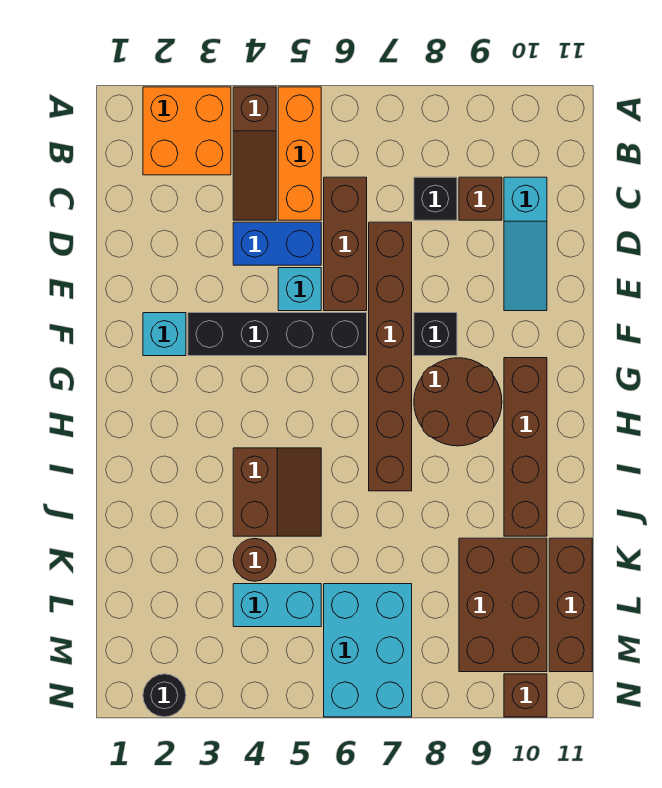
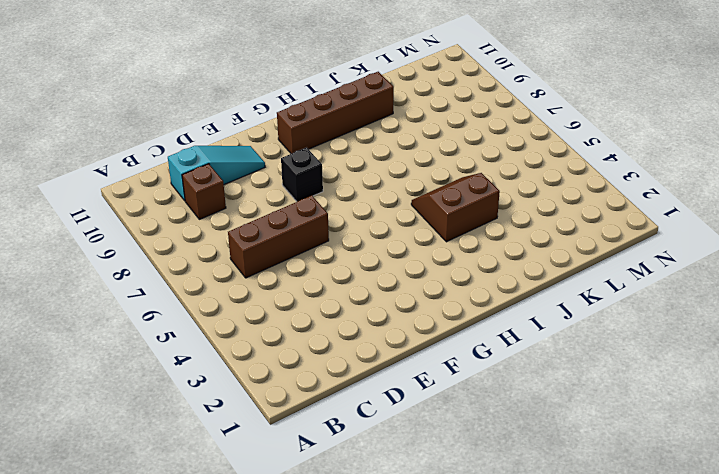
none -> orange 2x2 brick [143,87,231,175]
none -> brown 1x3 slope [233,87,276,220]
none -> orange 1x3 brick [278,87,321,220]

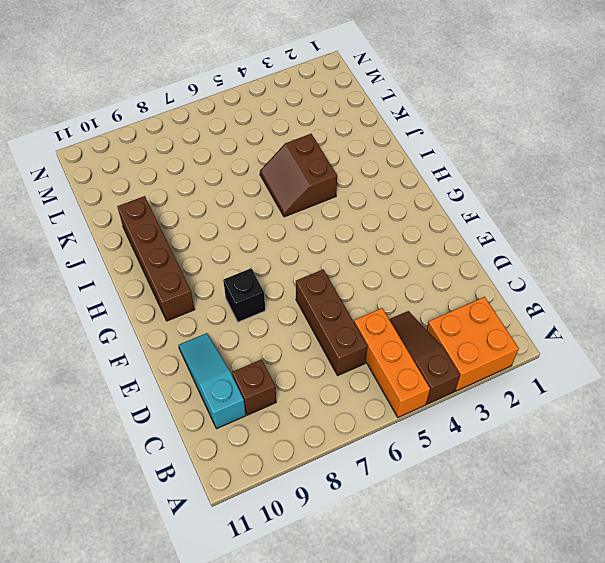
none -> black 1x1 brick [414,177,457,220]
none -> blue 1x2 brick [233,222,321,265]
none -> brown 1x6 brick [369,222,412,491]

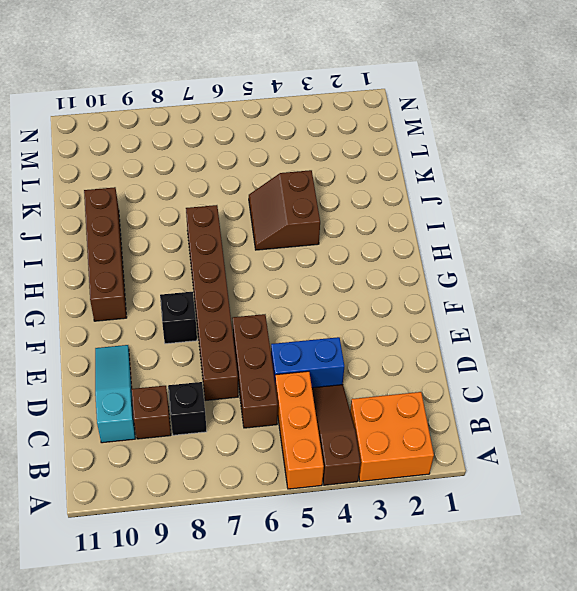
none -> cyan 1x1 brick [278,268,321,311]
none -> cyan 1x1 brick [143,313,186,356]
none -> black 1x4 brick [188,313,367,356]

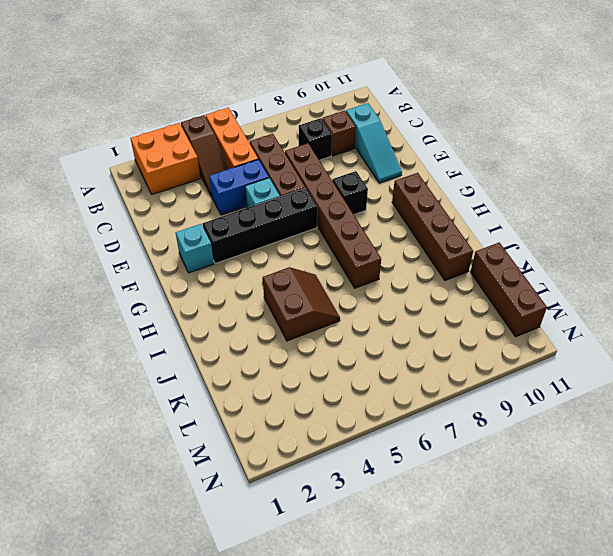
none -> brown 2x2 round brick [414,358,502,446]
none -> brown 1x1 round brick [233,538,276,581]
none -> brown 2x3 brick [459,538,547,672]

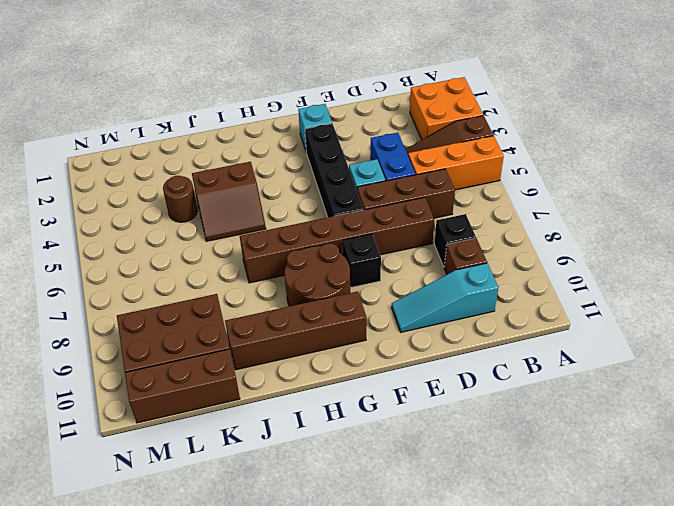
none -> cyan 1x2 brick [233,584,321,627]
none -> cyan 2x3 brick [324,584,412,717]
none -> black 1x1 round brick [143,674,186,717]

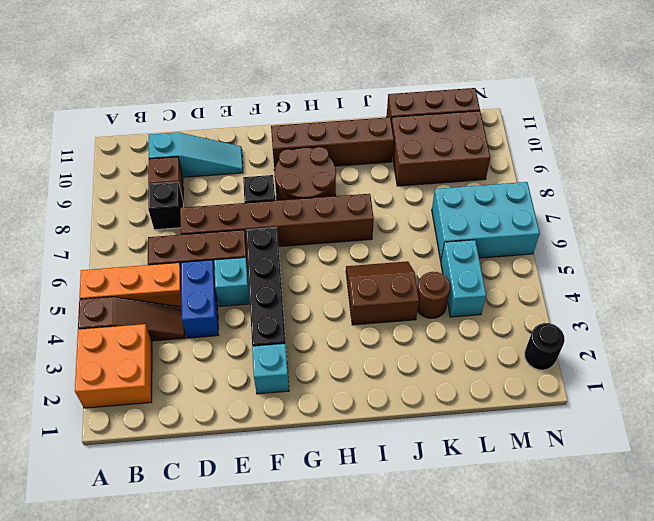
none -> brown 1x1 brick [504,674,547,717]

